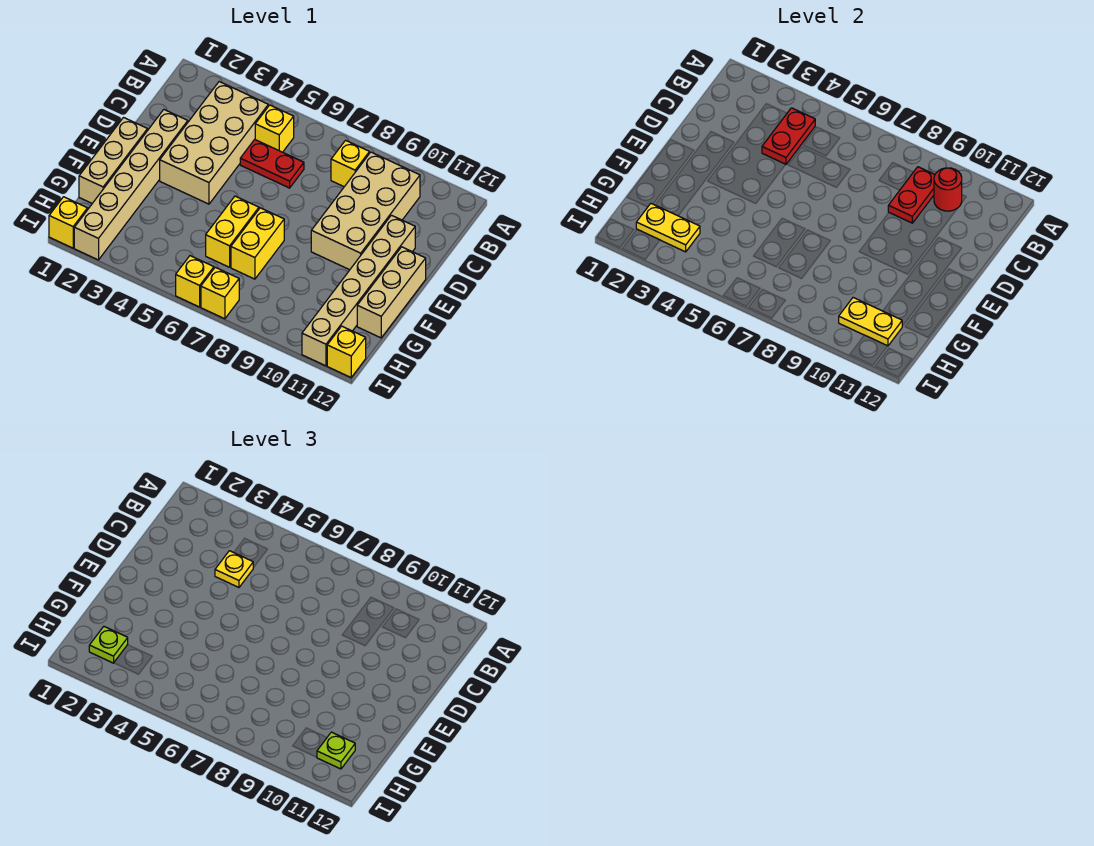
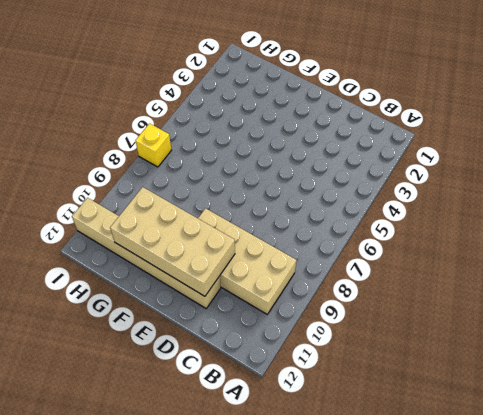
tan 2x4 brick [110,187,235,296] -> tan 2x4 brick moved to [160,82,268,204]
none -> yellow 1x1 brick [255,105,294,152]
none -> yellow 1x1 brick [331,140,369,187]
none -> red 1x2 plate [240,140,304,188]

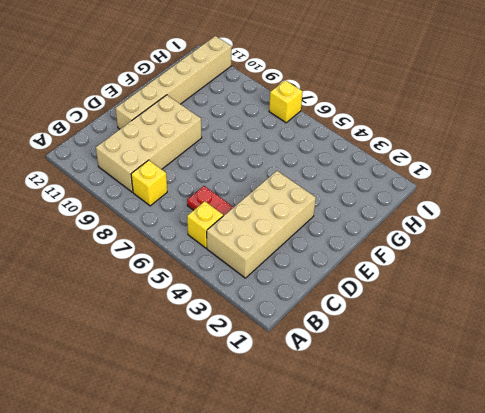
none -> tan 1x6 brick [74,110,188,260]
none -> tan 1x3 brick [79,118,148,203]
none -> tan 1x3 brick [357,247,426,338]

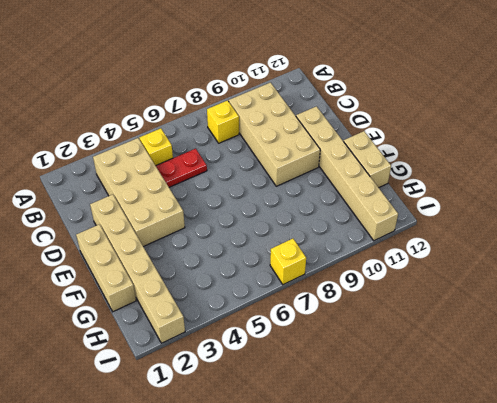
tan 1x2 brick [344,131,391,188] -> tan 1x3 brick [357,247,426,338]
none -> yellow 1x2 brick [206,196,259,267]
none -> yellow 1x2 brick [231,208,284,279]
none -> yellow 1x1 brick [49,197,88,248]

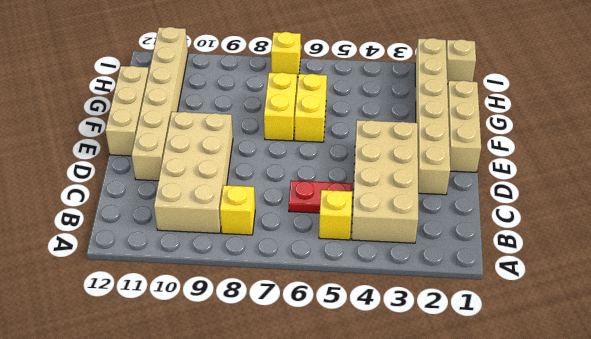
tan 1x1 brick [446,39,476,84] -> yellow 1x1 brick [49,197,88,248]
none -> yellow 1x1 brick [176,256,214,307]
none -> yellow 1x1 brick [327,326,366,377]
none -> red 1x2 plate [762,108,815,164]

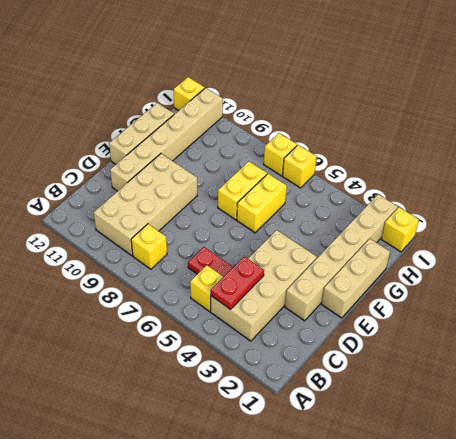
none -> red 1x2 plate [888,167,935,223]
none -> red 1x1 round brick [934,168,962,211]
none -> yellow 1x2 plate [636,204,700,252]

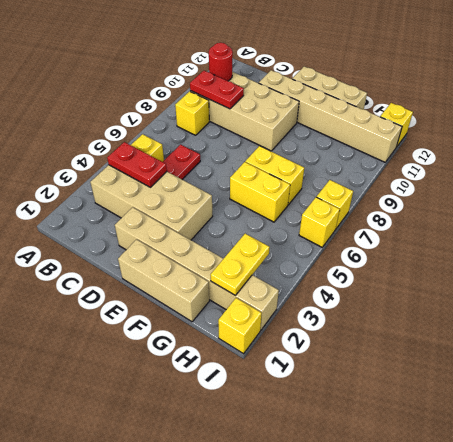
none -> yellow 1x2 plate [839,298,902,346]
none -> yellow 1x1 plate [215,551,253,587]
none -> lime 1x1 plate [89,627,128,663]

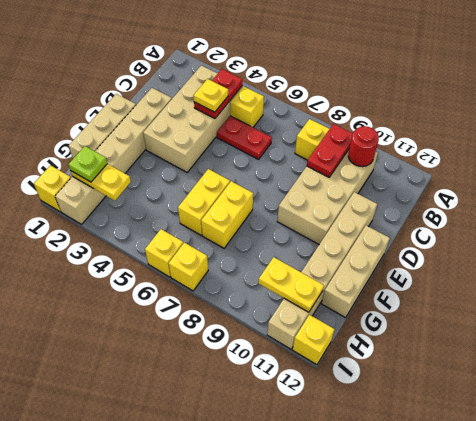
none -> lime 1x1 plate [317,732,355,769]

